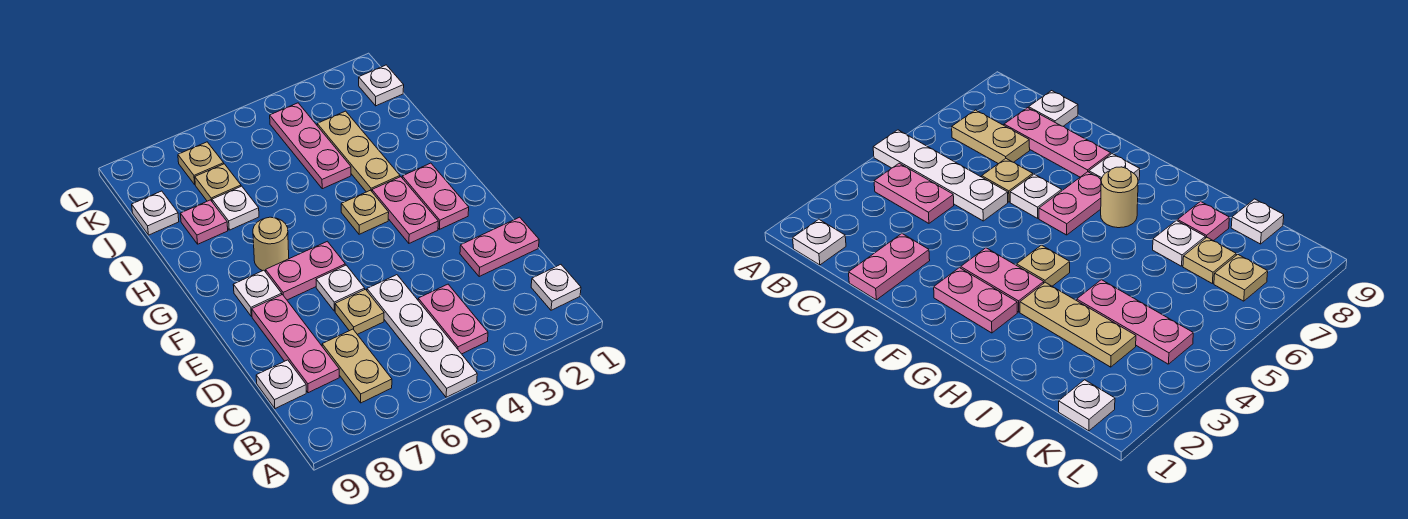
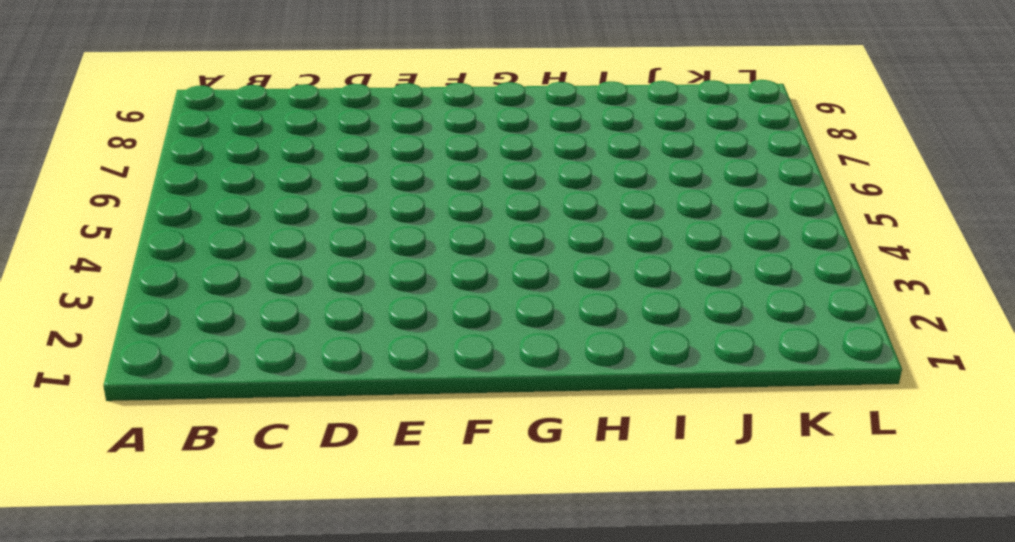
none -> white 1x4 plate [367,275,477,397]
none -> white 1x1 plate [531,265,581,310]
none -> pink 1x2 plate [418,284,488,354]

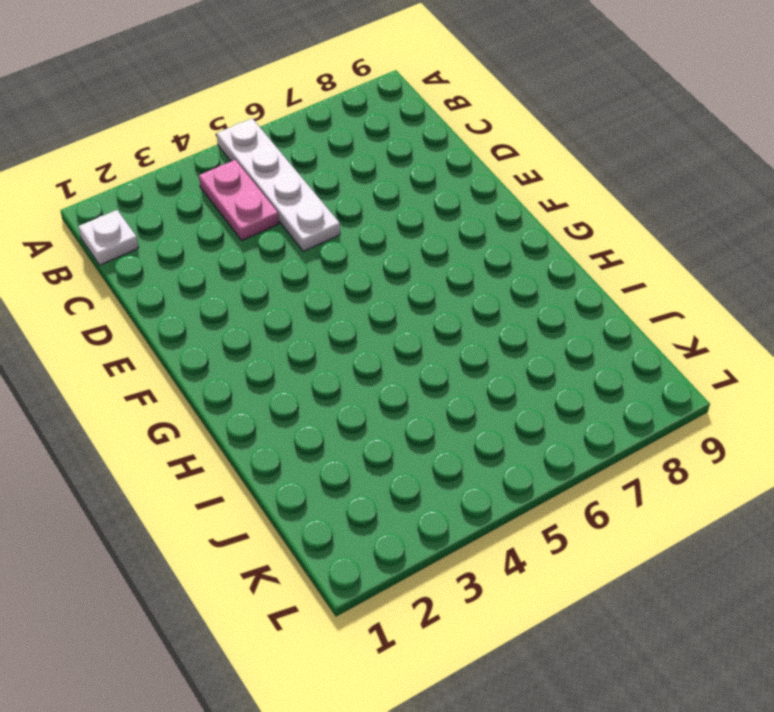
none -> tan 1x2 plate [322,329,392,403]
none -> pink 1x3 plate [252,295,339,393]
none -> white 1x1 plate [256,360,306,409]

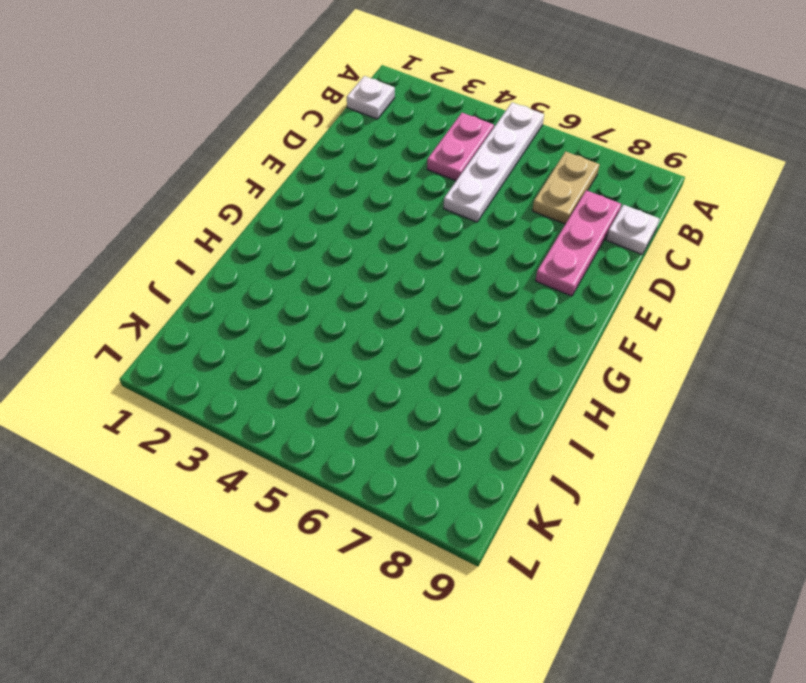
none -> pink 1x2 plate [460,217,539,277]
none -> tan 1x1 plate [335,289,384,334]
none -> white 1x1 plate [316,265,365,311]

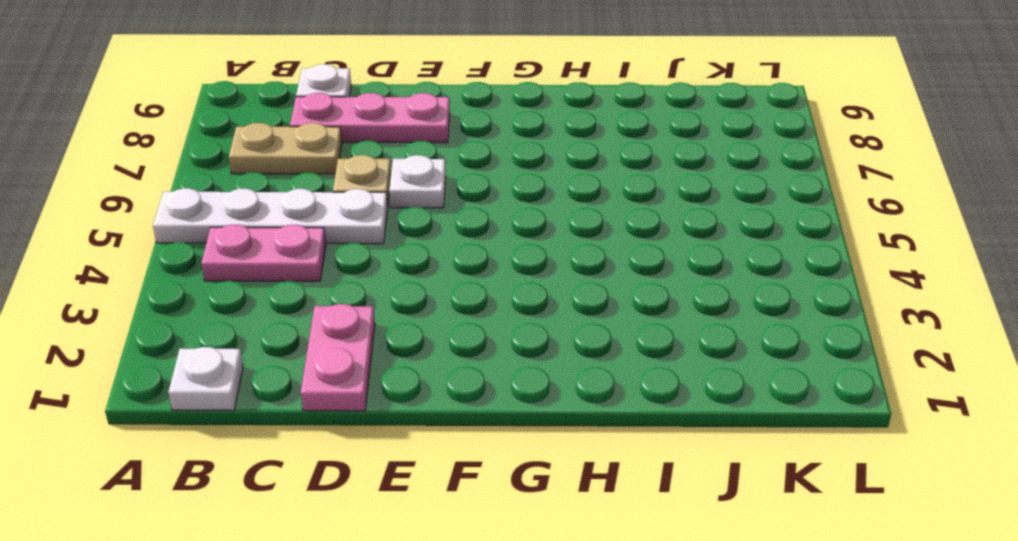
none -> pink 1x2 plate [402,163,469,229]
none -> pink 1x2 plate [372,177,438,243]
none -> pink 1x2 plate [266,241,345,300]

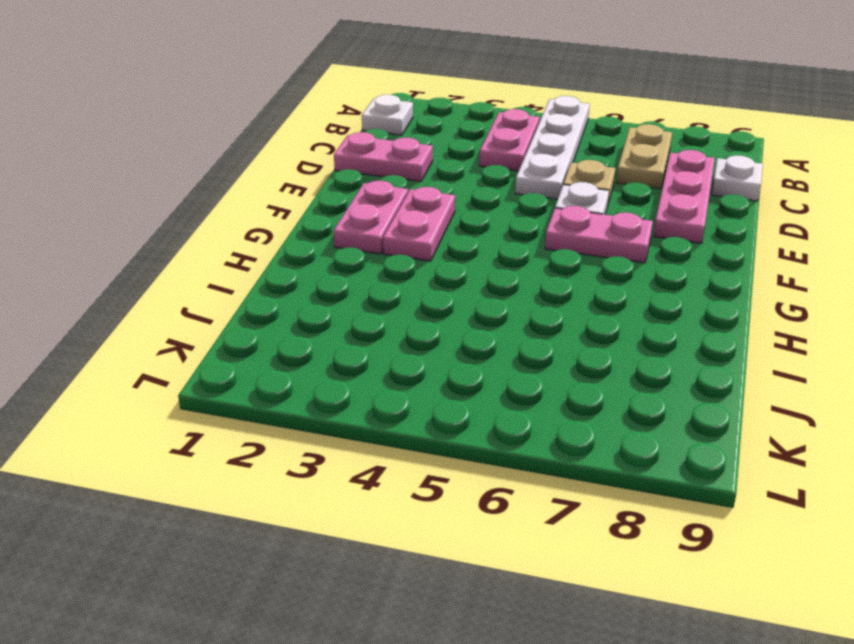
none -> white 1x1 plate [233,270,282,316]
none -> tan 1x1 plate [341,190,389,234]
none -> tan 1x1 round brick [253,217,289,272]

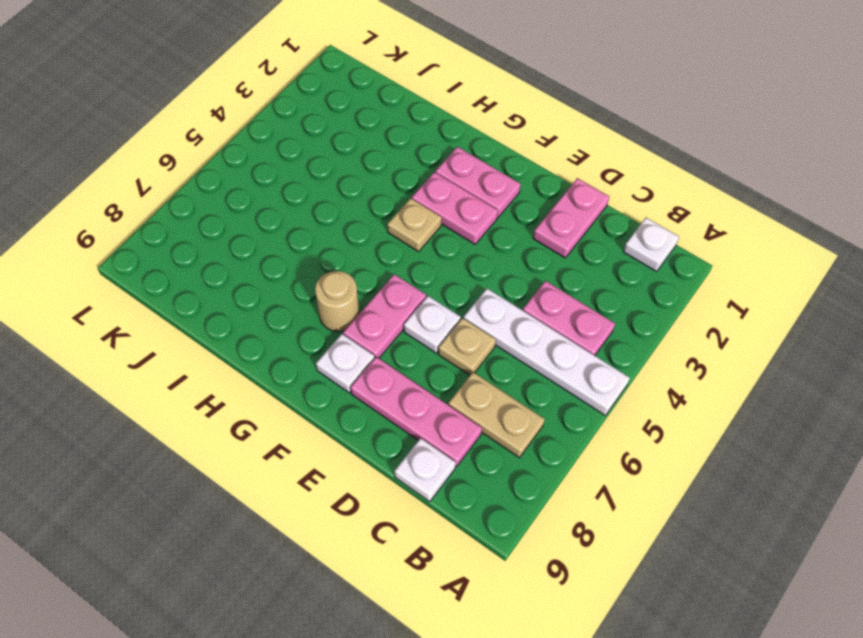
none -> tan 1x3 plate [317,111,400,192]
none -> pink 1x3 plate [270,103,351,189]
none -> white 1x1 plate [212,186,259,230]

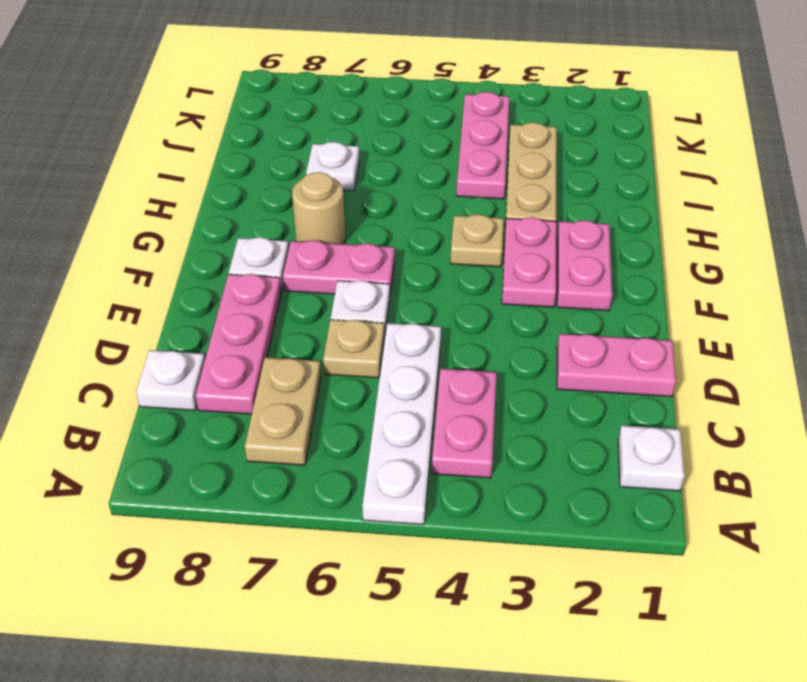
none -> pink 1x1 plate [180,200,228,244]
none -> tan 1x1 plate [195,164,241,201]
none -> white 1x1 plate [132,191,179,235]

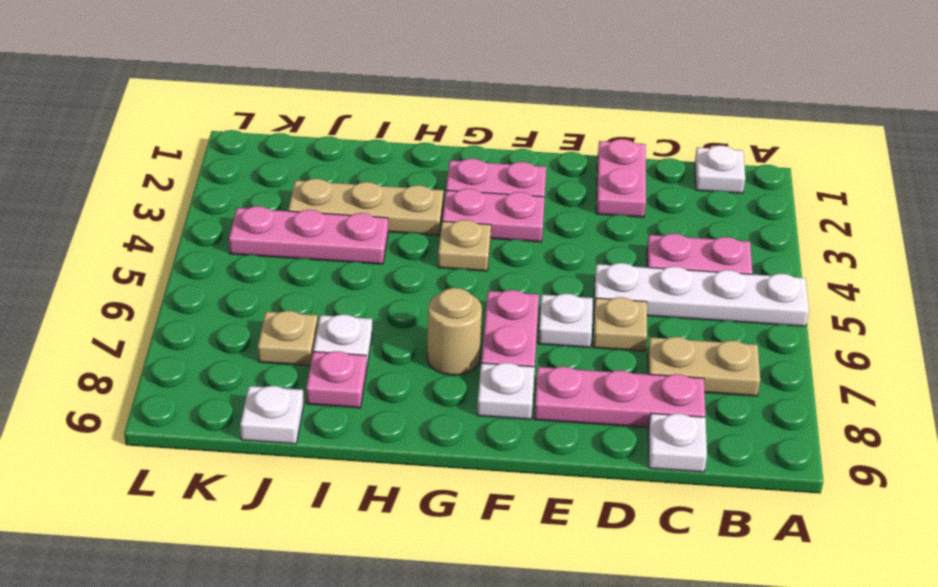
none -> white 1x1 plate [359,65,404,106]
none -> tan 1x1 plate [178,142,224,184]

